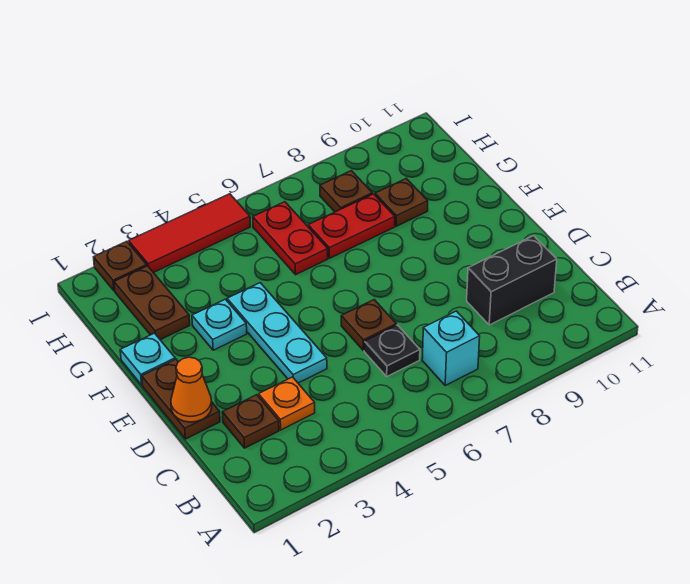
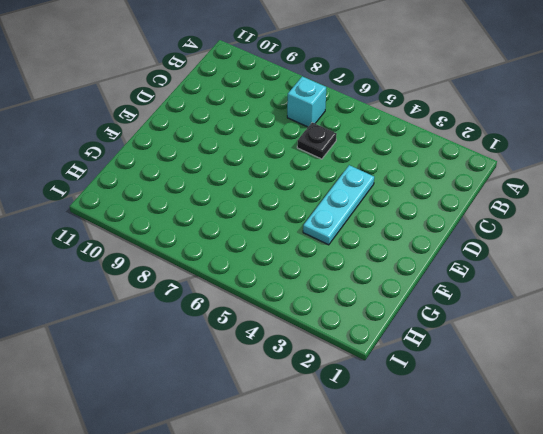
none -> brown 1x1 plate [222,395,279,448]
none -> orange 1x1 plate [259,377,315,430]
none -> black 1x2 brick [467,236,557,325]

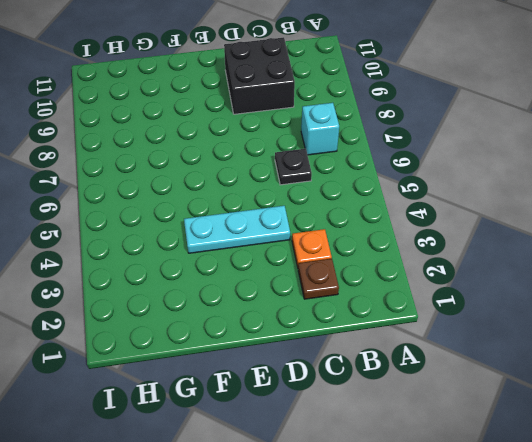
black 2x2 brick [224,37,295,114] -> black 1x2 brick [467,236,557,325]
none -> brown 1x2 plate [142,359,220,439]
none -> brown 1x1 plate [341,300,396,350]
none -> cyan 1x1 plate [120,333,175,385]

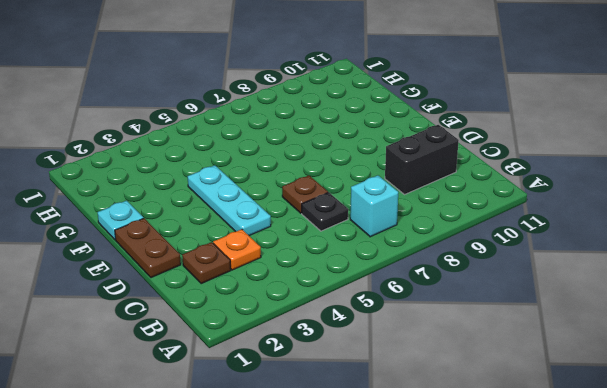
none -> cyan 1x1 plate [192,299,247,350]
none -> brown 1x2 plate [114,266,190,340]
none -> red 1x2 plate [253,202,328,275]

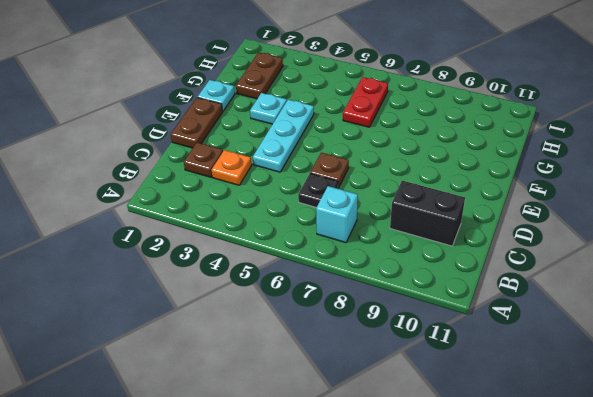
none -> red 1x2 plate [308,194,395,258]
none -> brown 1x1 plate [375,179,428,226]
none -> brown 1x1 plate [320,171,372,212]

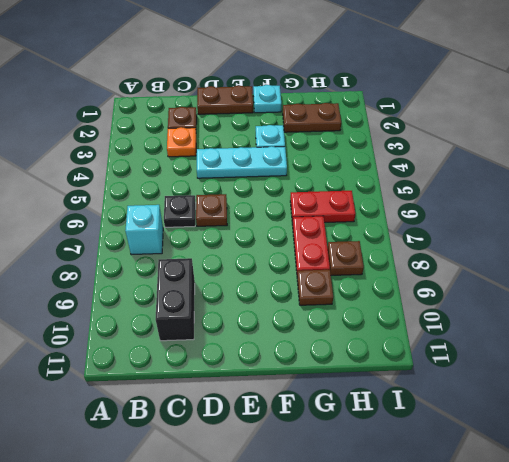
none -> brown 1x1 plate [94,241,147,291]
none -> red 1x3 tile [129,194,250,273]
none -> orange 1x1 cone [171,357,212,422]

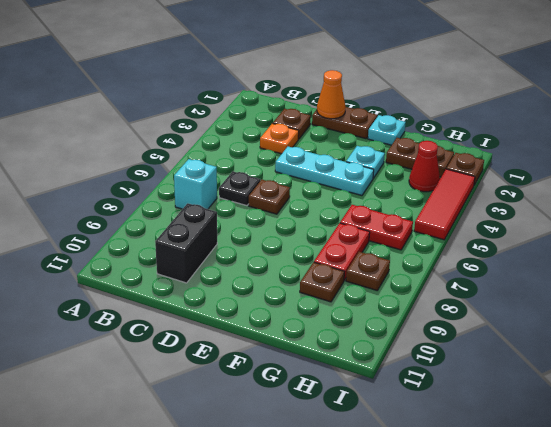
red 1x1 cone [409,141,440,192] -> none

